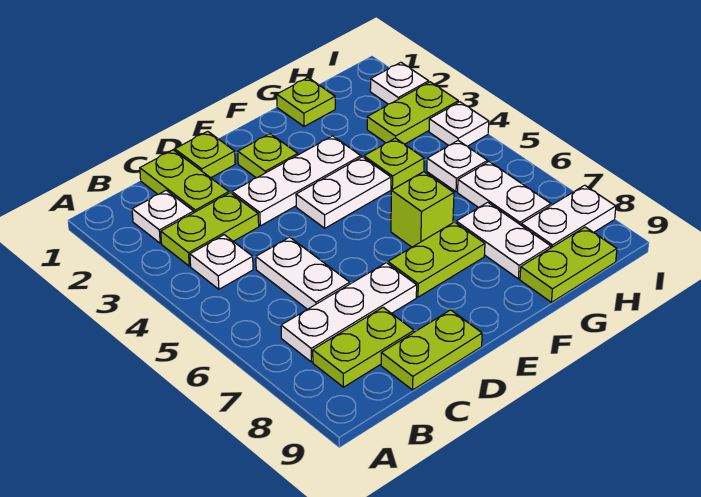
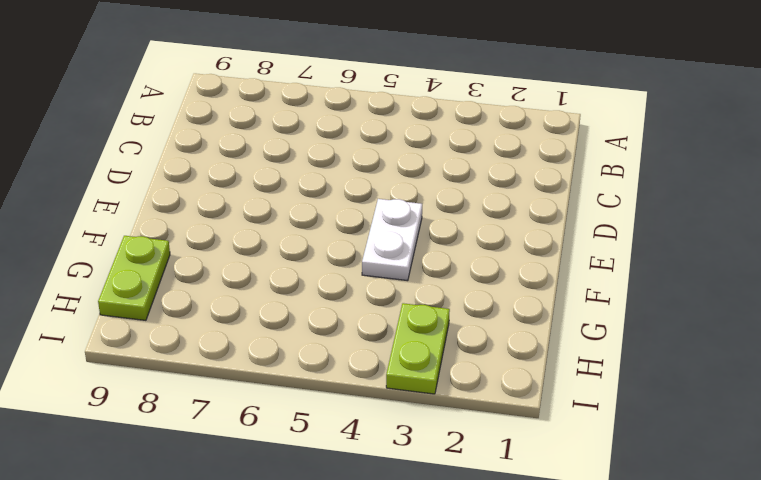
none -> white 1x1 plate [132,190,194,243]
none -> lime 1x2 plate [161,193,259,266]
none -> white 1x1 plate [190,235,253,289]

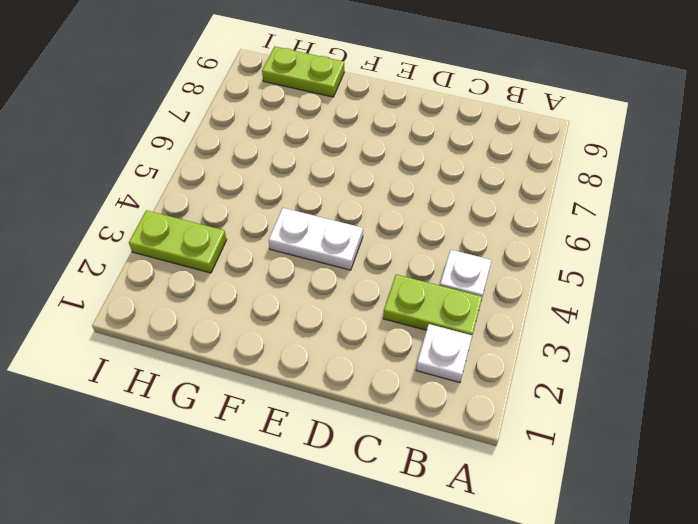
none -> white 1x3 plate [281,263,417,362]
none -> lime 1x2 plate [313,307,414,387]
none -> lime 1x2 plate [140,150,229,212]

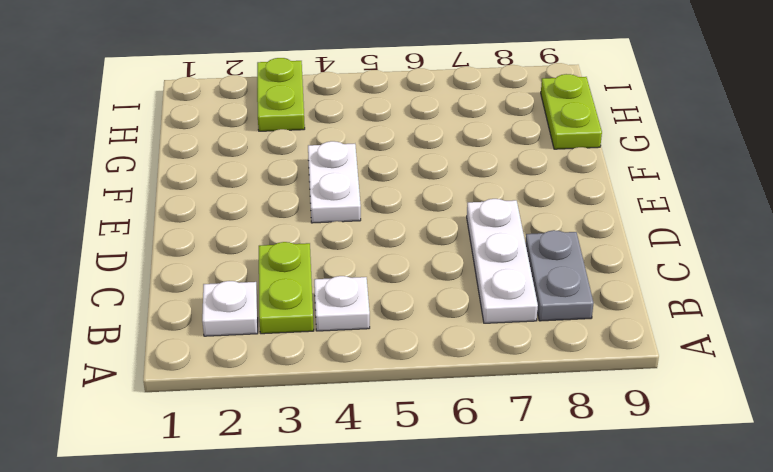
grey 1x2 plate [525,230,594,321] -> lime 1x2 plate [313,307,414,387]
none -> lime 1x2 plate [140,150,229,212]
none -> white 1x2 plate [256,237,350,309]
none -> lime 1x2 plate [381,310,482,390]

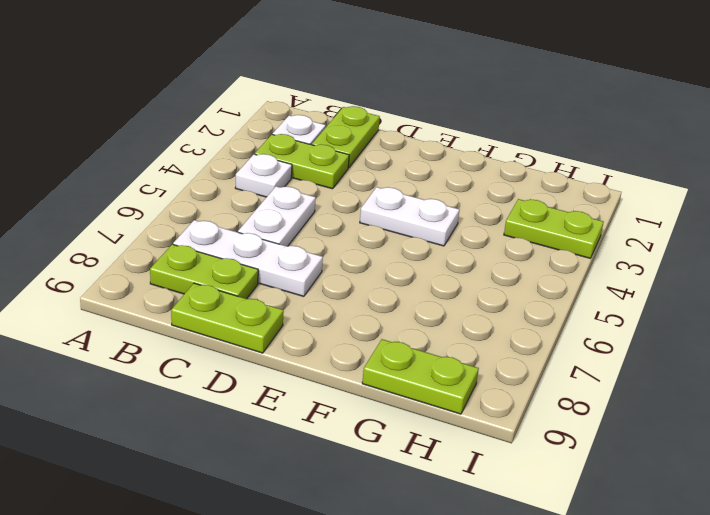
none -> lime 1x1 plate [175,131,235,178]
none -> white 1x3 plate [232,136,361,226]
none -> lime 1x1 plate [238,134,298,178]

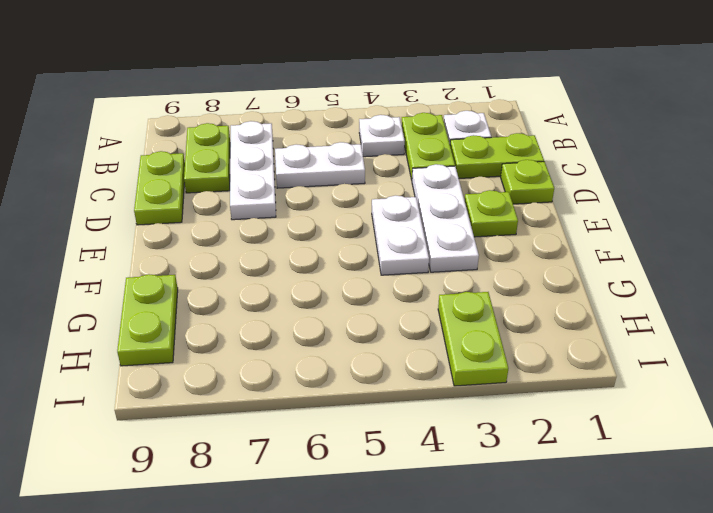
none -> lime 1x2 plate [388,222,485,297]
none -> lime 1x1 brick [391,172,454,247]
none -> lime 1x1 plate [277,78,335,126]

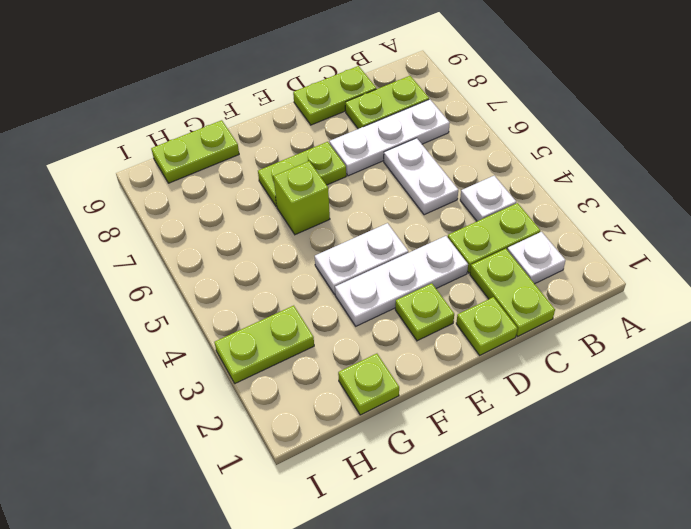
none -> lime 1x1 plate [364,138,424,190]
none -> white 1x2 plate [456,202,551,279]
none -> white 1x1 plate [427,141,488,192]

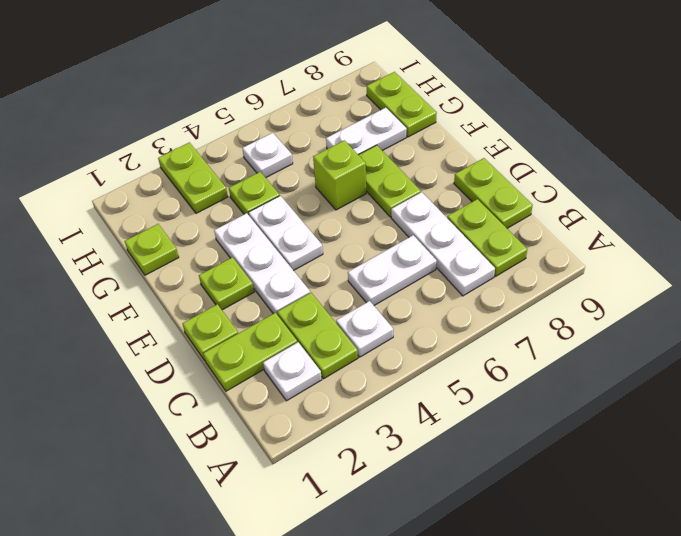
none -> white 1x2 plate [458,162,551,225]
none -> white 1x2 plate [521,185,616,248]
none -> white 1x1 plate [370,62,429,104]

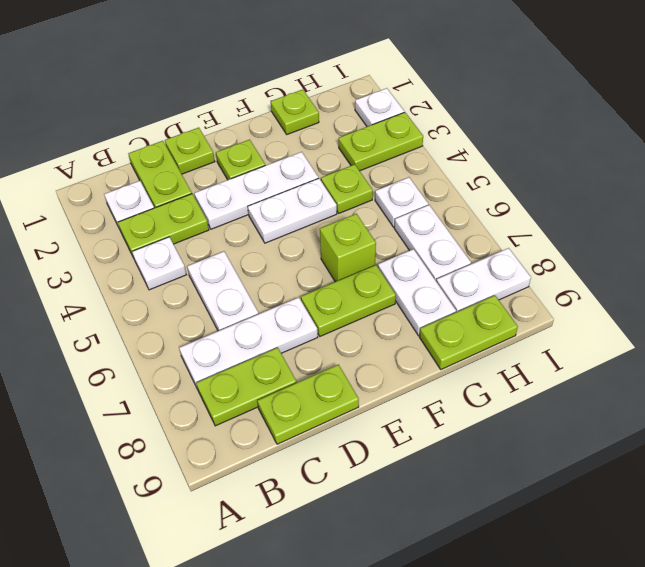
none -> white 1x1 plate [429,102,489,146]

